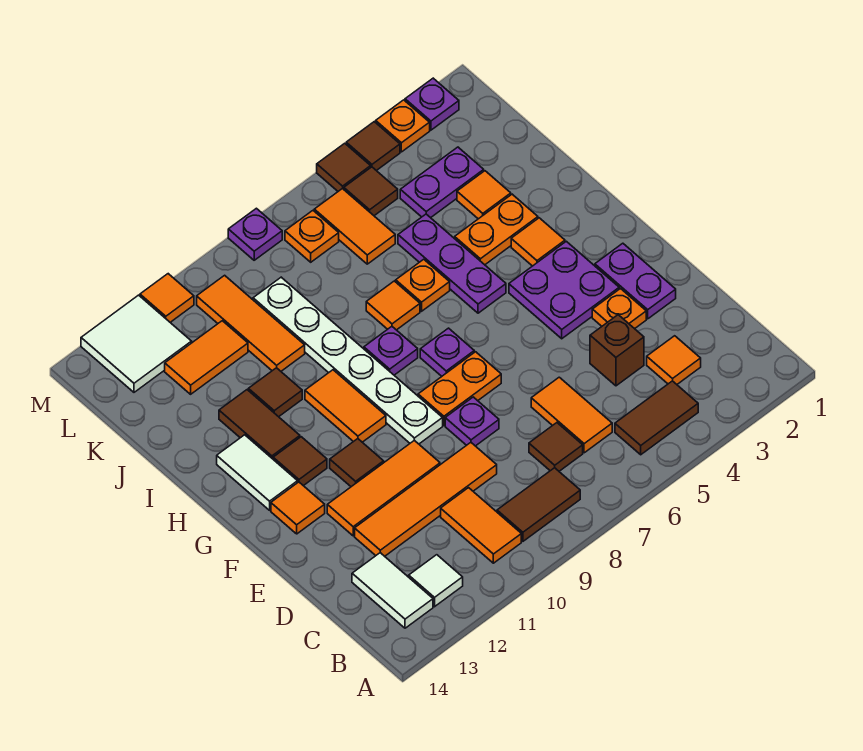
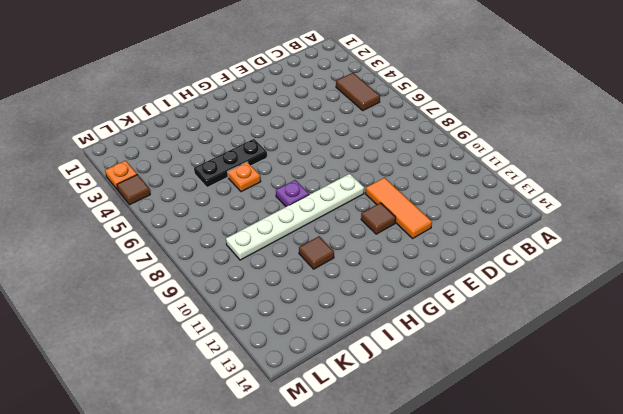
black 1x3 plate [194,139,267,188] -> purple 1x3 plate [398,214,506,313]
none -> brown 1x2 tile [497,468,580,541]
none -> orange 1x2 tile [441,488,521,563]
none -> white 1x1 tile [409,555,463,607]
none -> white 1x2 tile [352,553,433,628]

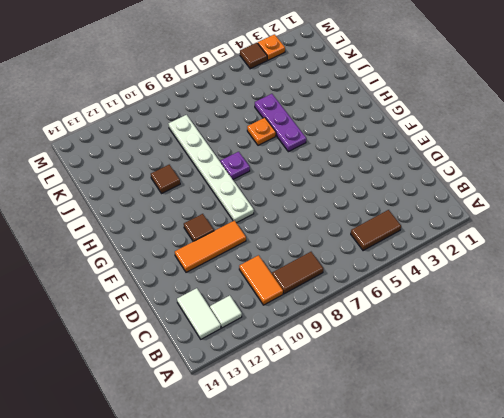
none -> orange 1x1 tile [647,336,701,384]
none -> orange 1x2 tile [531,377,612,453]
none -> brown 1x1 tile [529,423,583,471]
none -> brown 1x1 brick [590,315,644,386]

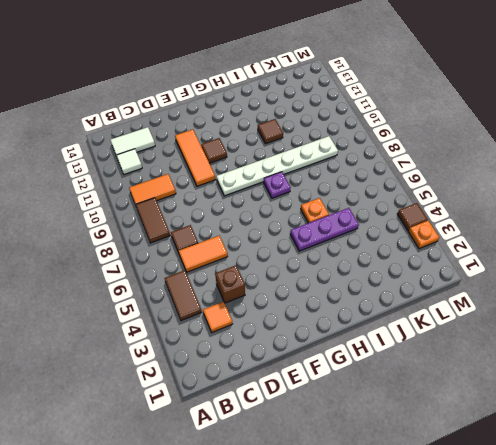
none -> orange 1x4 tile [355,443,497,556]
none -> purple 1x2 plate [595,243,676,319]
none -> orange 1x1 plate [592,289,646,329]
none -> purple 1x1 plate [445,397,499,446]

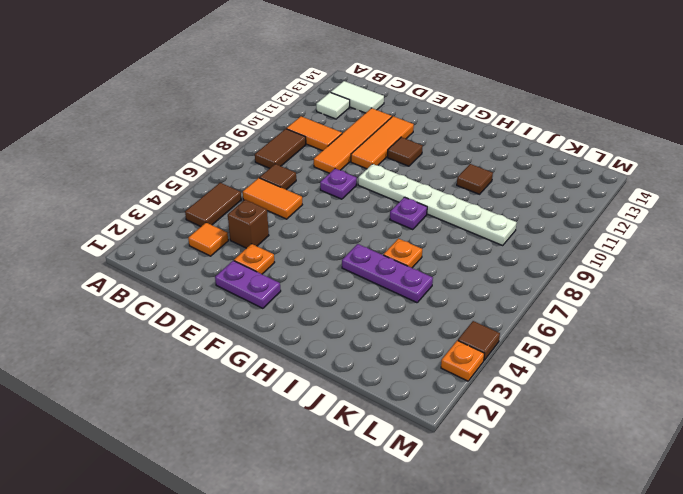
none -> purple 2x2 plate [509,241,619,339]
none -> orange 1x2 plate [418,352,501,425]
none -> orange 1x1 tile [271,482,325,534]
none -> purple 1x1 plate [420,328,474,376]

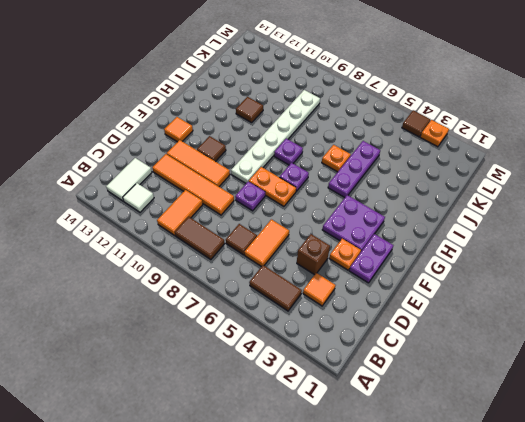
none -> orange 1x2 tile [305,370,386,442]
none -> brown 1x1 tile [273,437,327,486]
none -> white 1x2 tile [217,435,298,510]
none -> orange 1x1 tile [511,218,565,266]

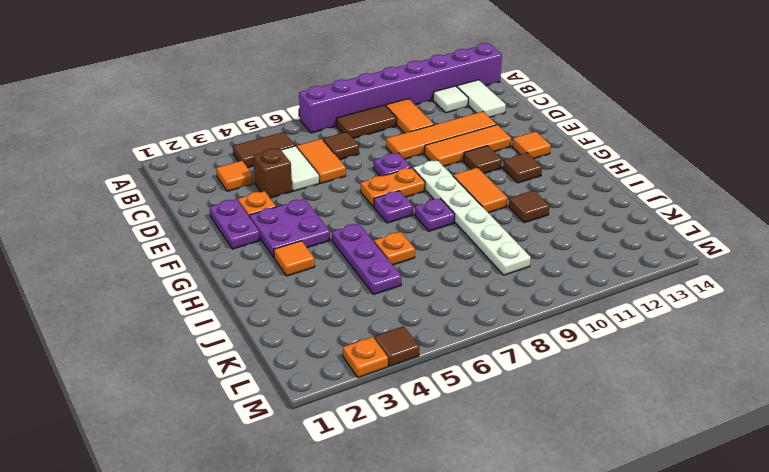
purple 1x8 brick [299,43,502,133] -> none
white 1x2 tile [281,146,319,191] -> white 1x2 tile moved to [217,435,298,510]
none -> brown 1x2 tile [219,390,300,459]
none -> orange 1x2 plate [455,194,538,265]
none -> orange 1x1 tile [366,281,420,330]
none -> orange 1x1 tile [457,171,511,219]

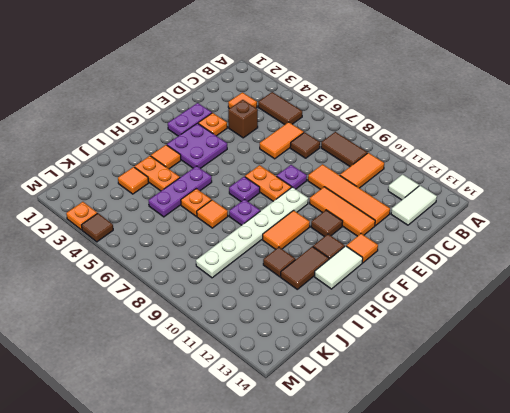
none -> orange 1x3 tile [197,275,305,371]
none -> purple 1x2 plate [400,147,484,218]
none -> orange 1x2 tile [314,189,395,264]
none -> orange 1x2 tile [165,321,248,394]

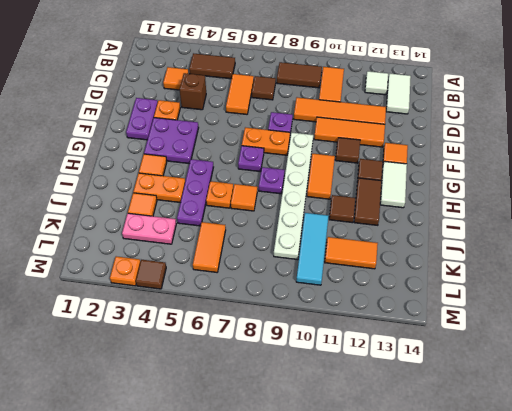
cyan 1x3 tile [296,213,329,285] -> orange 1x3 tile [197,275,305,371]
pink 1x2 plate [122,213,176,244] -> purple 1x2 plate [400,147,484,218]
none -> brown 1x1 tile [344,167,398,216]
none -> orange 1x1 plate [285,211,339,262]
none -> white 2x2 tile [81,295,192,392]
none -> purple 1x1 plate [405,78,459,130]

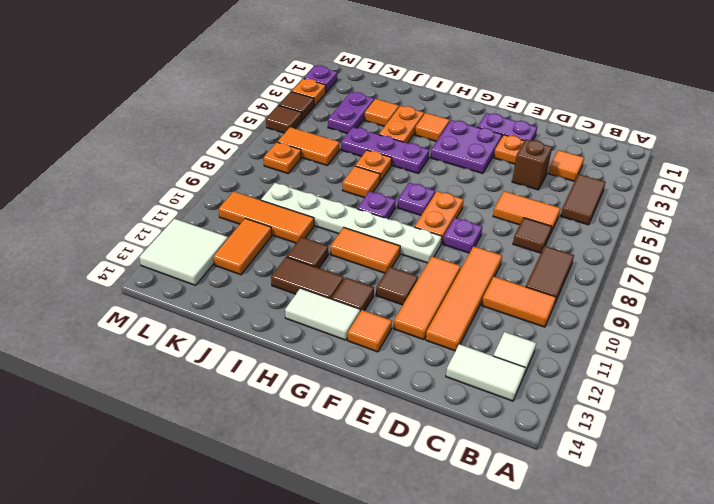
none -> brown 1x1 tile [344,167,398,216]
none -> purple 1x1 plate [228,208,282,260]
none -> orange 1x1 tile [140,274,194,322]

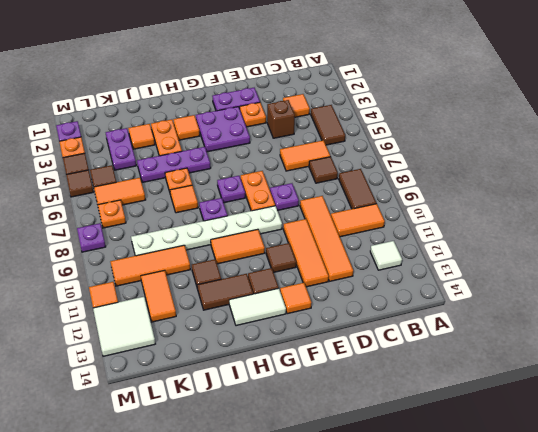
none -> white 1x2 tile [352,553,433,628]

